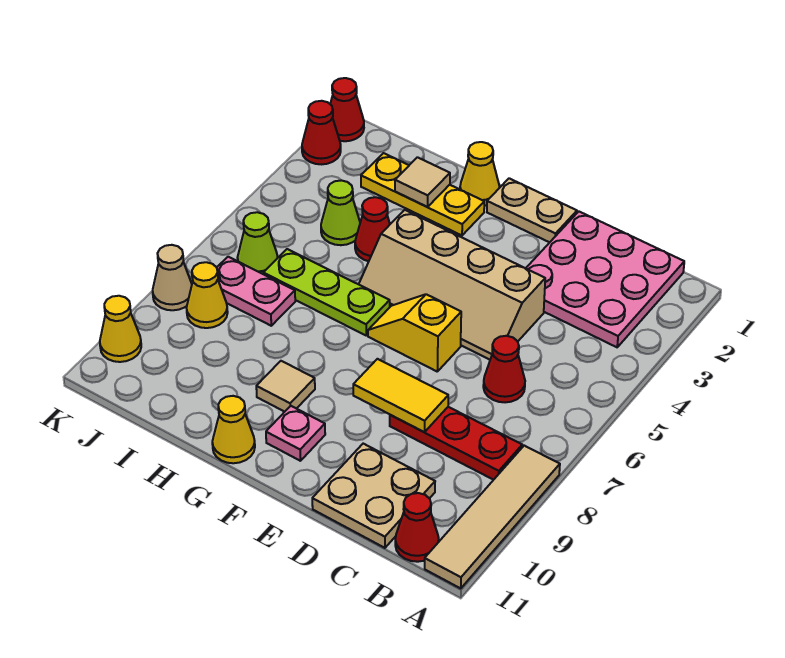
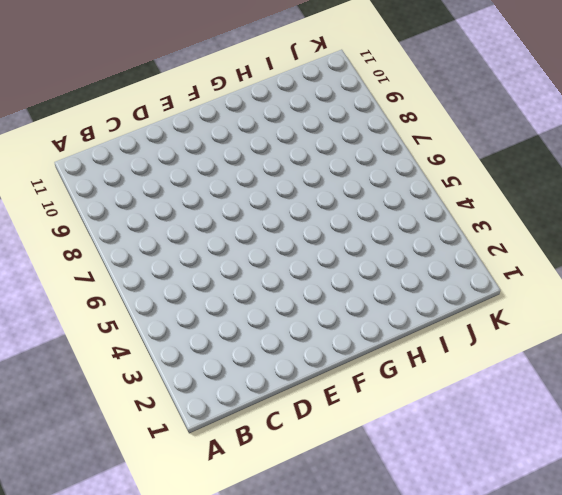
none -> tan 1x4 tile [425,446,560,588]
none -> pink 3x3 plate [526,212,684,347]
none -> red 1x3 plate [390,407,522,480]

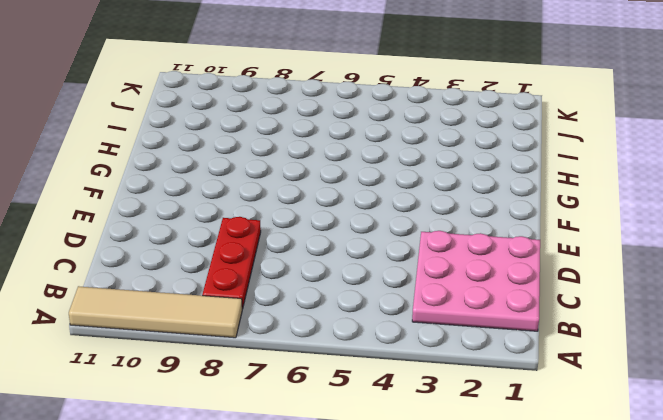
none -> red 1x1 cone [395,493,439,562]
none -> red 1x1 cone [483,336,525,402]
none -> tan 2x2 plate [312,444,435,548]

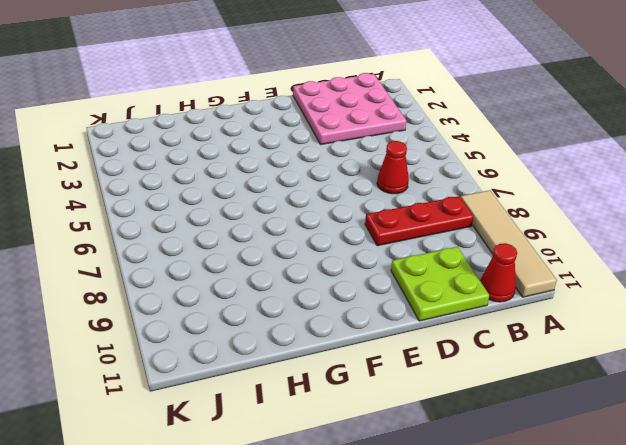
lime 2x2 plate [391,247,489,321] -> tan 2x2 plate [312,444,435,548]
none -> tan 2x4 slope [359,210,545,360]
none -> tan 1x2 plate [487,178,577,242]
none -> yellow 1x2 slope [368,294,461,371]

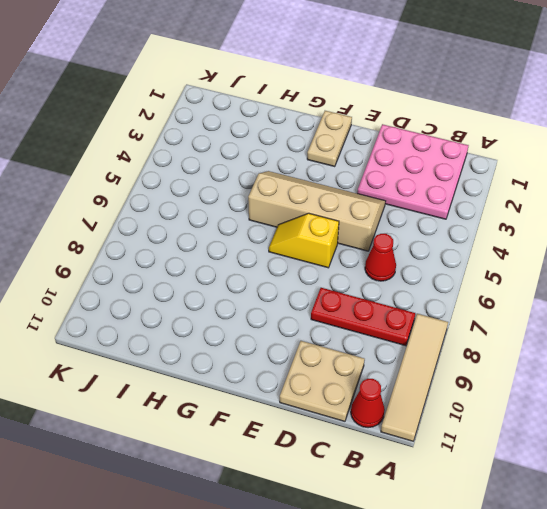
tan 2x4 slope [248,171,386,251] -> tan 2x4 slope turned to [359,210,545,360]
tan 1x2 plate [307,111,352,167] -> tan 1x2 plate turned to [487,178,577,242]
none -> pink 1x1 plate [266,406,325,461]
none -> yellow 1x1 cone [460,142,499,206]
none -> yellow 1x3 plate [361,153,484,235]

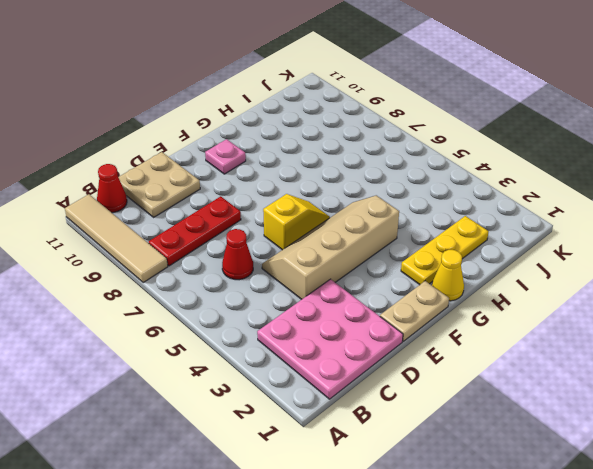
none -> lime 1x3 plate [263,249,390,335]
none -> tan 1x1 tile [256,361,315,412]
none -> yellow 1x1 cone [212,396,255,463]

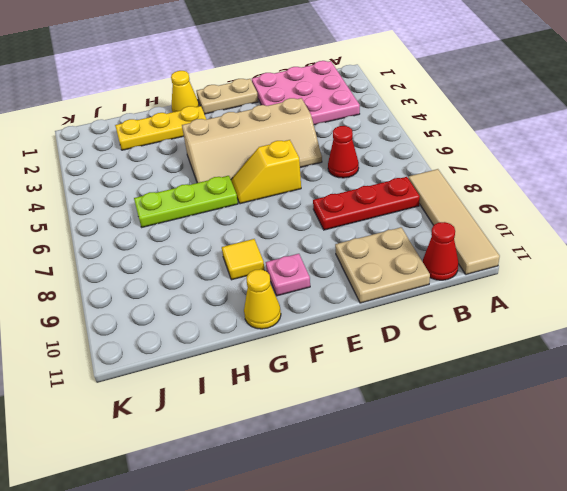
yellow 1x1 tile [222,239,264,280] -> tan 1x1 tile [256,361,315,412]
none -> red 1x1 cone [355,197,390,261]
none -> lime 1x1 cone [321,180,360,245]
none -> pink 1x2 plate [217,257,295,326]

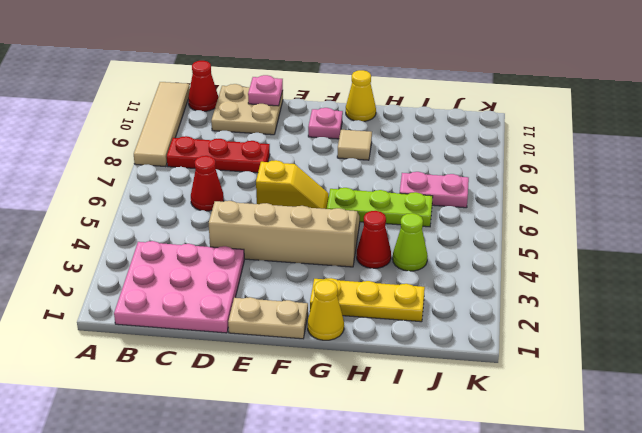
pink 1x1 plate [248,75,283,106] -> none
none -> lime 1x1 cone [237,212,278,274]
none -> yellow 1x1 cone [187,262,228,328]
none -> red 1x1 cone [330,78,364,141]

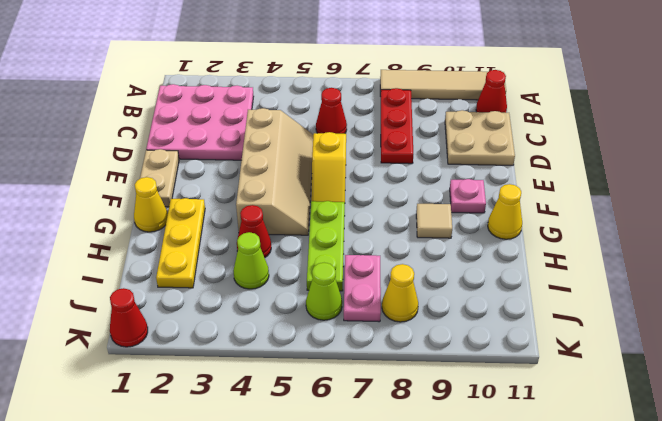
none -> red 1x1 cone [302,101,341,164]
none -> tan 1x1 cone [153,245,192,310]
none -> yellow 1x1 cone [100,296,141,362]

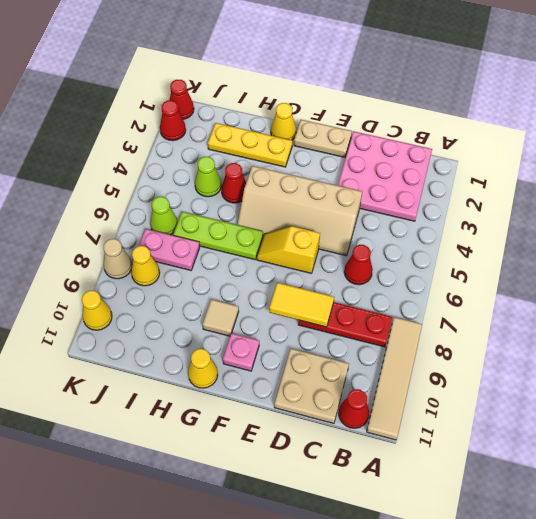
none -> tan 1x1 tile [395,157,450,207]

